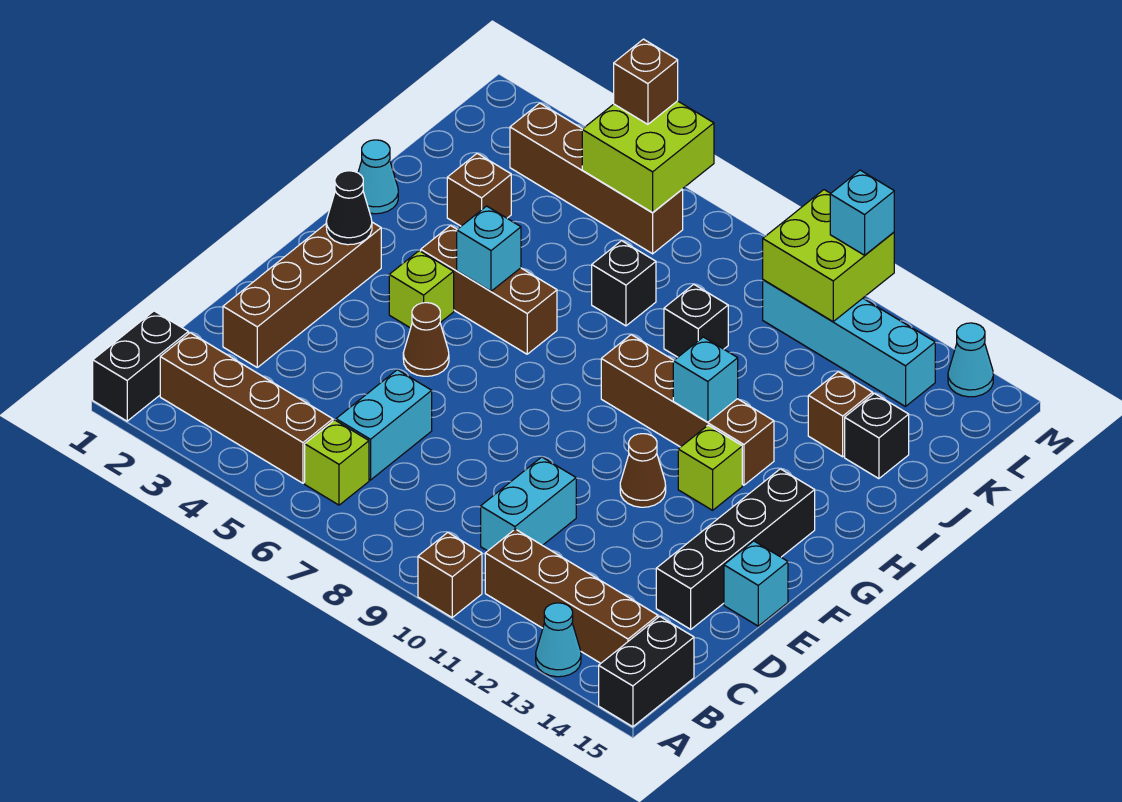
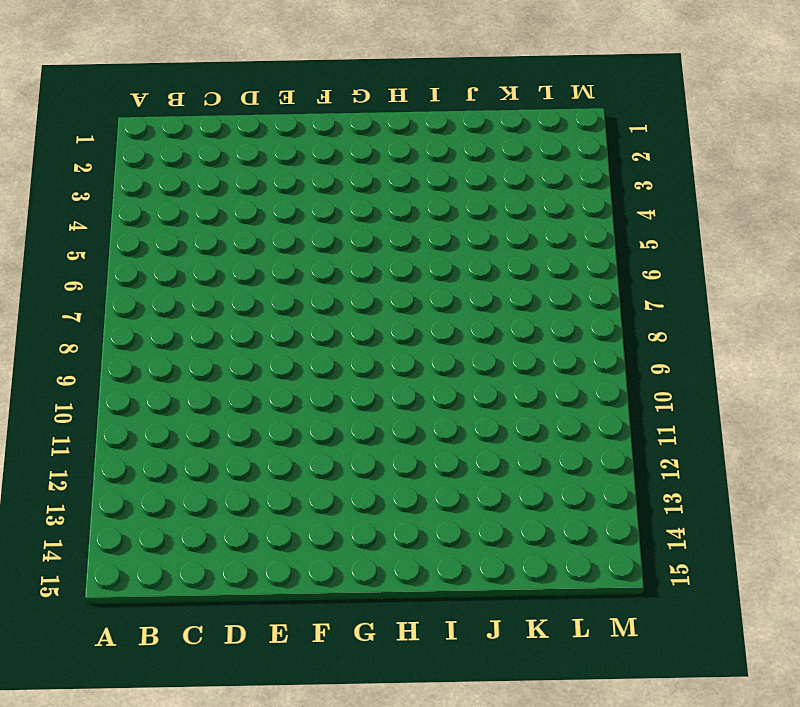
none -> black 1x2 brick [93,311,188,421]
none -> brown 1x1 brick [418,533,482,617]
none -> cyan 1x1 cone [536,603,581,677]
none -> black 1x2 brick [599,616,694,727]

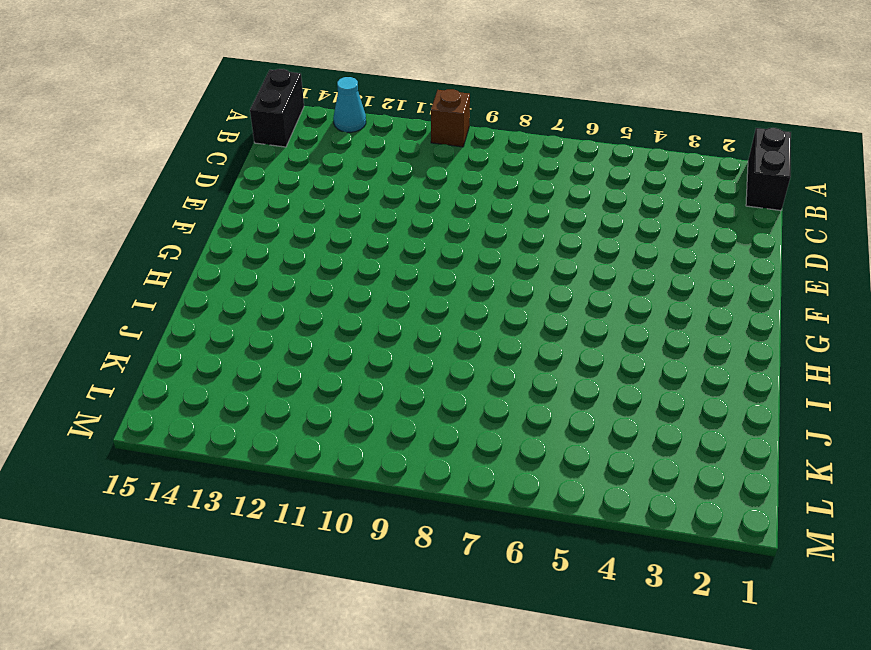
none -> brown 1x4 brick [160,333,333,483]
none -> lime 1x1 brick [305,420,369,505]
none -> brown 1x4 brick [485,529,658,663]
none -> cyan 1x2 brick [336,370,432,480]

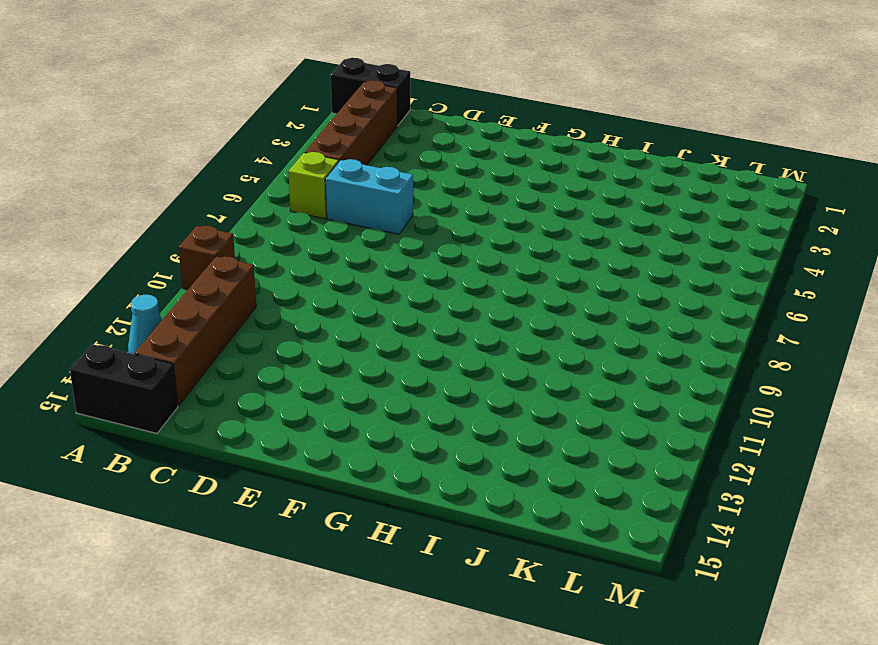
none -> cyan 1x2 brick [481,457,576,551]
none -> brown 1x4 brick [223,222,381,367]
none -> black 1x4 brick [656,469,815,629]
none -> cyan 1x1 brick [724,541,788,626]

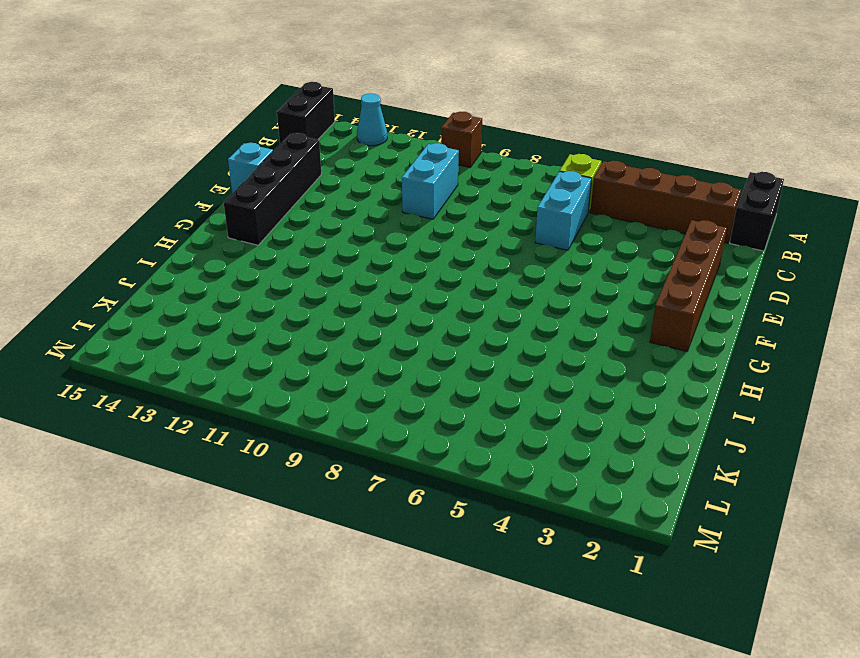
none -> brown 1x4 brick [485,529,658,663]
none -> brown 1x1 cone [403,303,449,376]
none -> brown 1x1 cone [620,434,666,507]
none -> lime 1x1 brick [389,251,454,328]

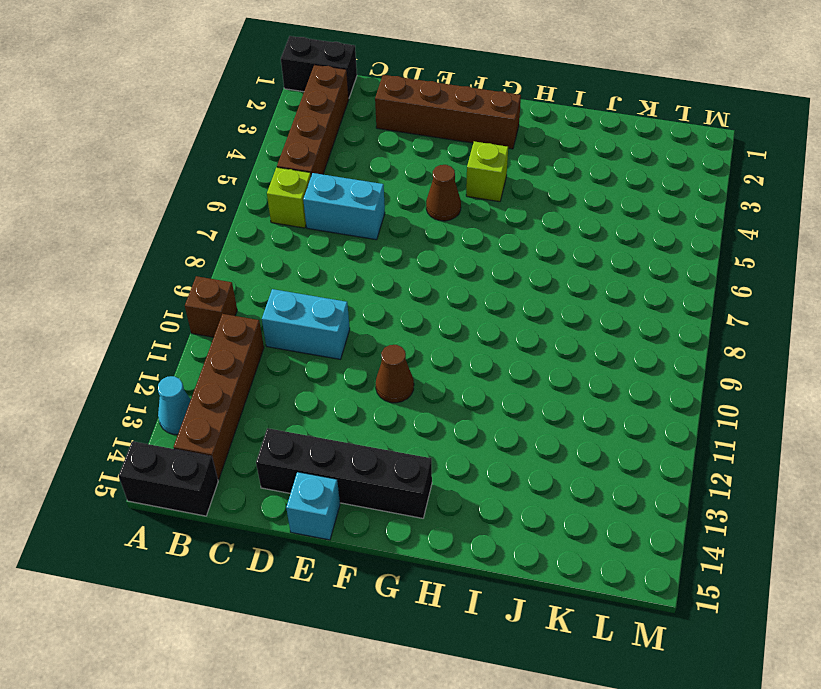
none -> lime 1x1 brick [678,425,742,510]
none -> brown 1x3 brick [421,226,557,354]
none -> brown 1x4 brick [601,335,774,485]
none -> cyan 1x1 cone [358,140,398,214]

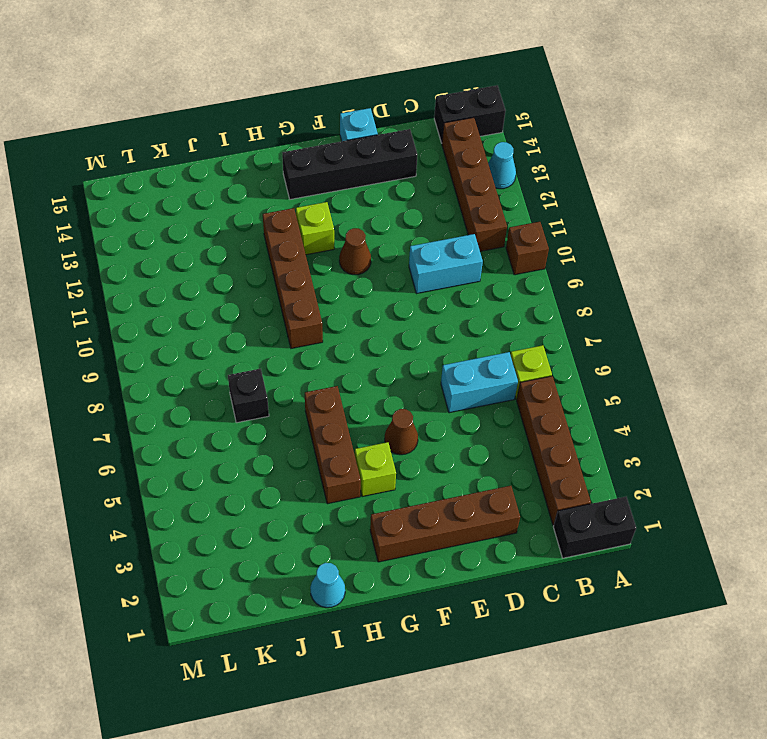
none -> brown 1x1 brick [447,154,511,226]
none -> black 1x1 brick [664,284,728,357]
none -> brown 1x1 brick [808,372,873,457]
none -> black 1x1 brick [845,394,909,479]

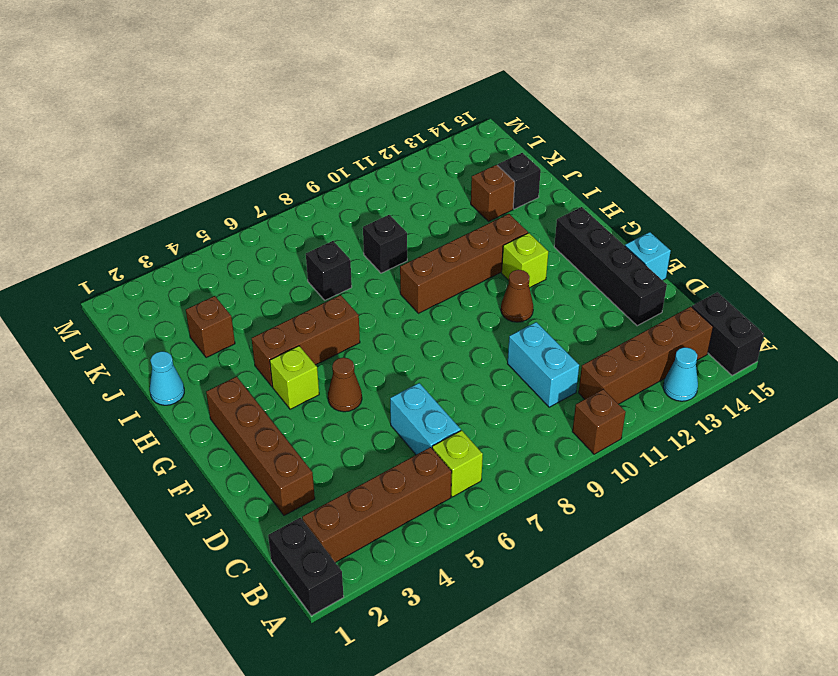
none -> brown 1x4 brick [510,103,683,254]
none -> cyan 1x4 brick [763,280,935,407]
none -> cyan 1x1 cone [948,323,993,397]
none -> black 1x1 cone [326,171,372,245]

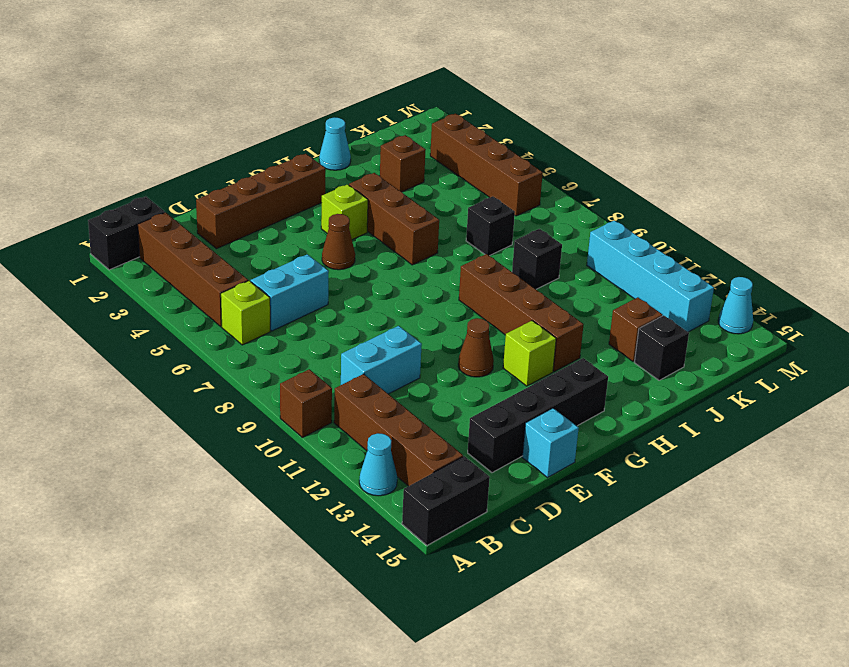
none -> black 1x1 cone [326,171,372,245]
none -> cyan 1x1 brick [457,206,521,291]
none -> cyan 1x1 brick [673,337,738,422]
none -> lime 2x2 brick [582,101,714,212]

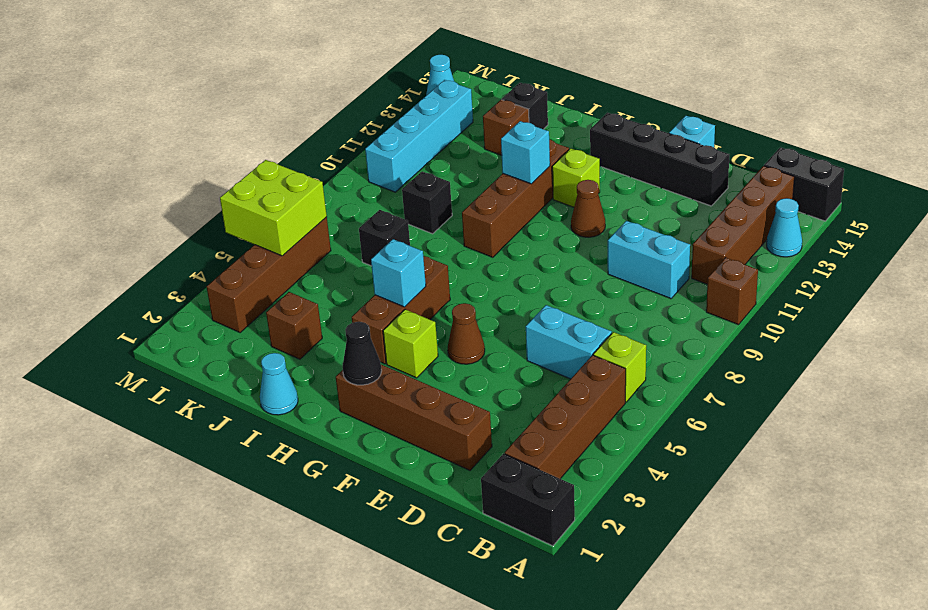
none -> lime 2x2 brick [763,190,894,322]
none -> brown 1x1 brick [614,39,678,124]
none -> cyan 1x1 brick [830,170,894,255]

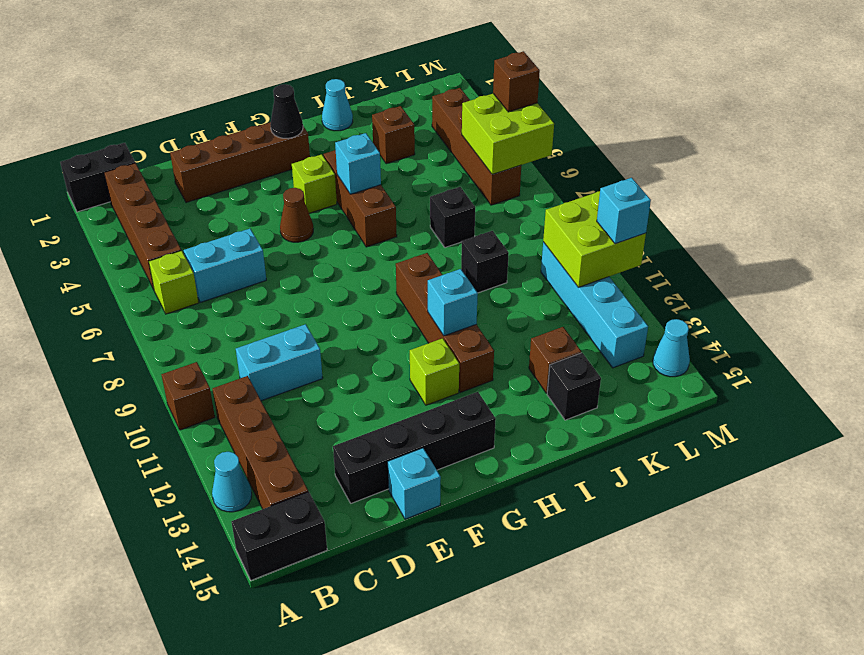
none -> brown 1x1 cone [620,434,666,507]

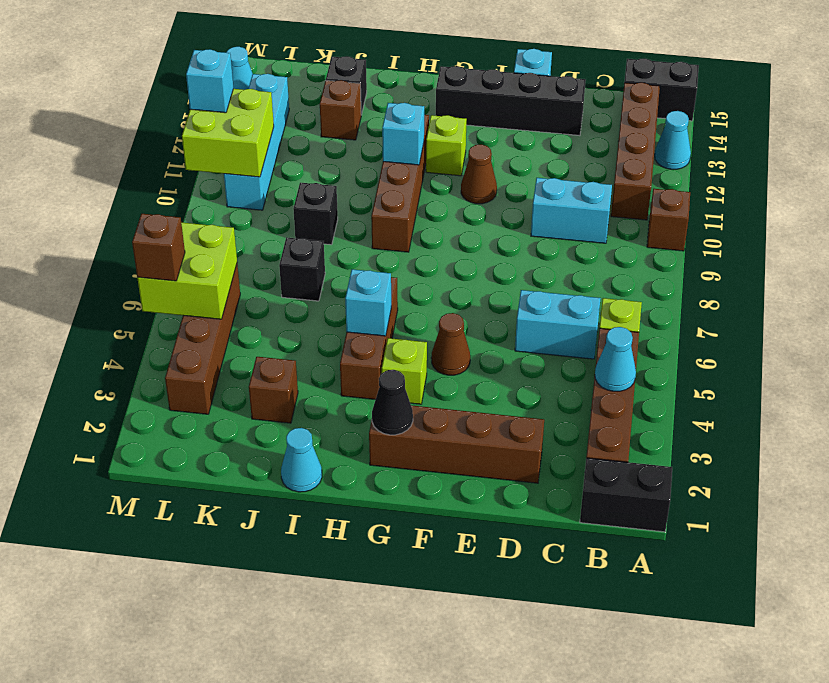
cyan 1x1 cone [595,327,636,391] -> none

